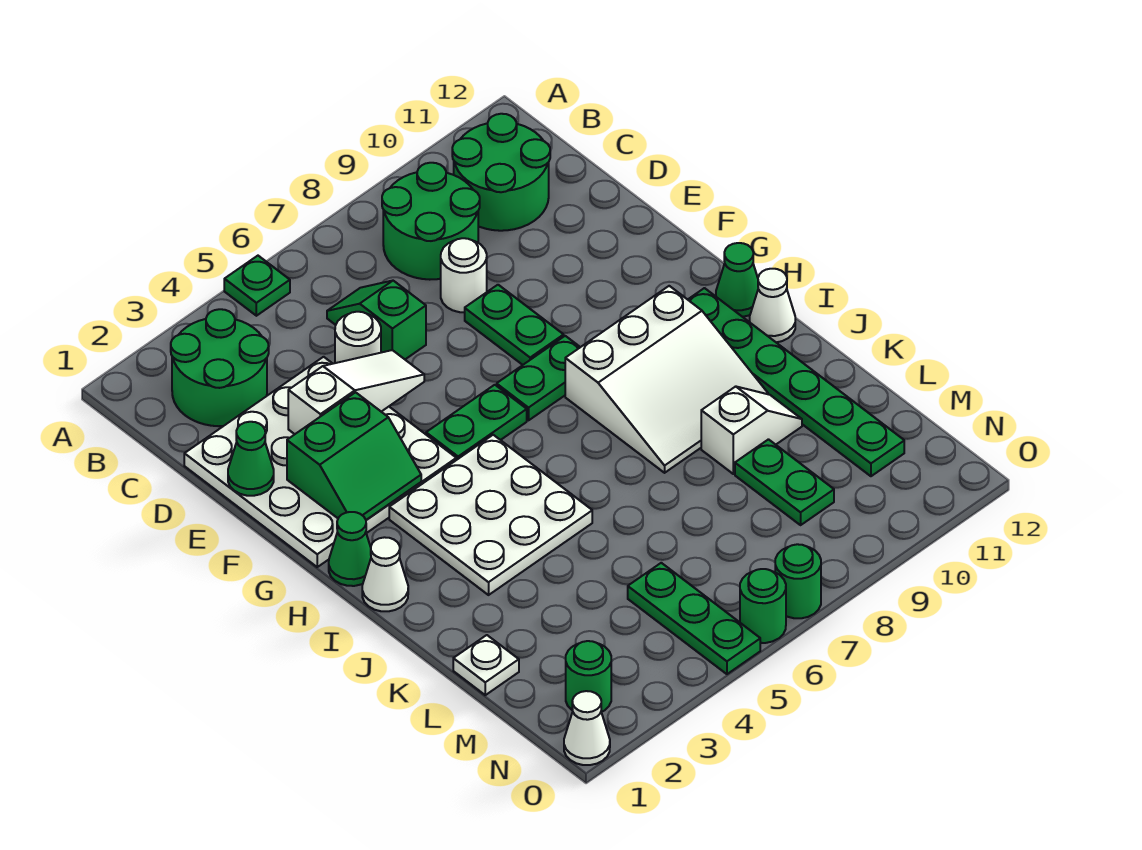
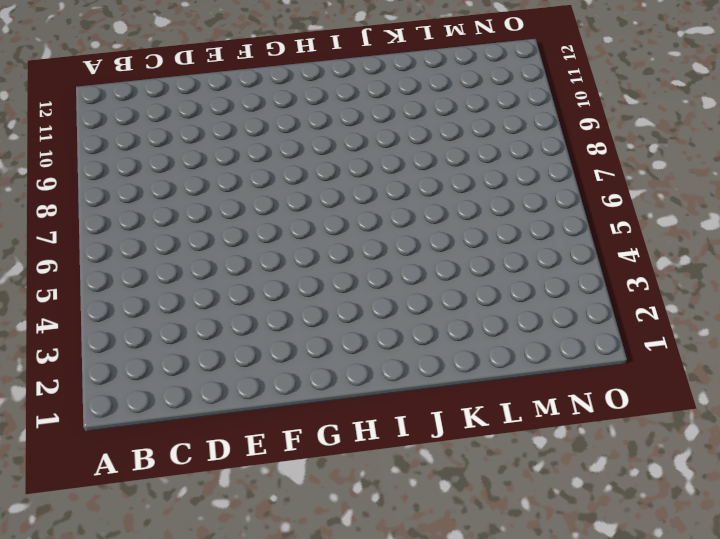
none -> green 1x1 plate [224,256,290,316]
none -> green 2x2 round brick [171,309,269,426]
none -> green 2x2 round brick [382,163,480,280]

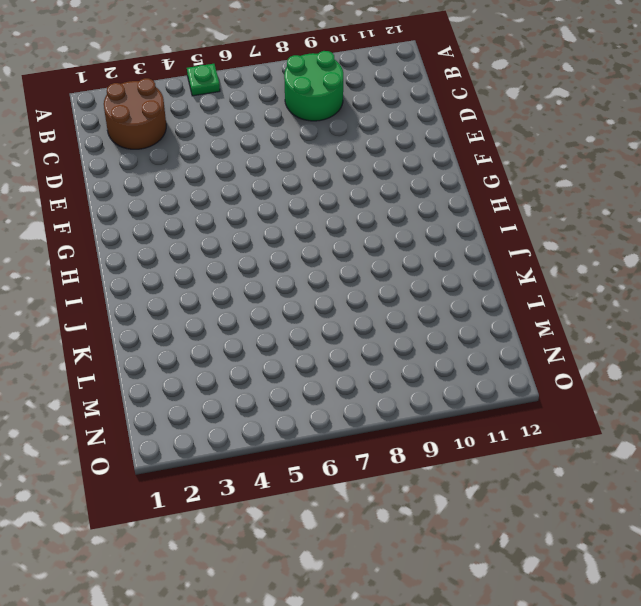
brown 2x2 round brick [104,78,166,149] -> green 2x2 round brick [171,309,269,426]
none -> green 2x2 round brick [452,114,550,231]
none -> green 1x2 slope [327,281,426,359]
none -> white 4x4 plate [184,357,456,567]

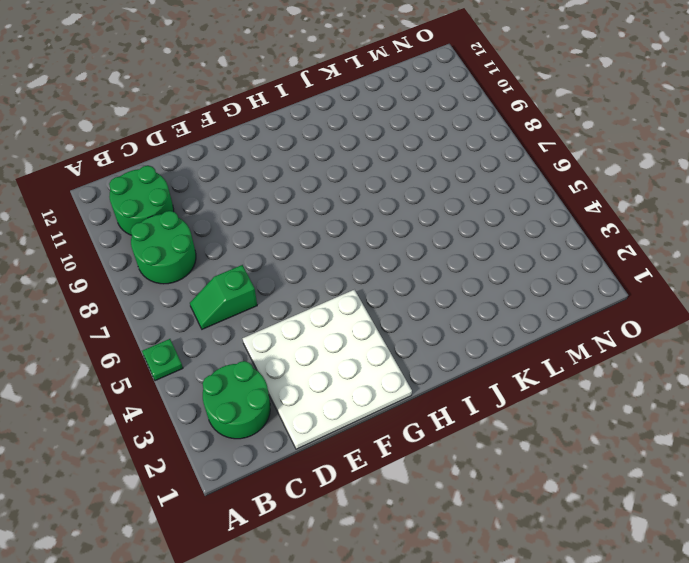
none -> white 1x1 round brick [335,312,381,363]
none -> white 1x1 round brick [441,238,487,312]
none -> green 1x2 plate [465,285,564,365]

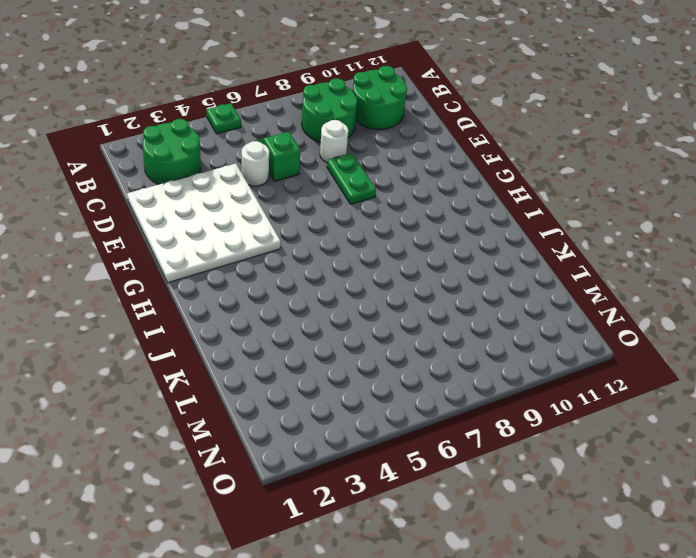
none -> green 1x2 plate [426,385,527,460]
none -> green 1x2 plate [497,336,580,420]
none -> green 1x1 cone [329,512,371,586]

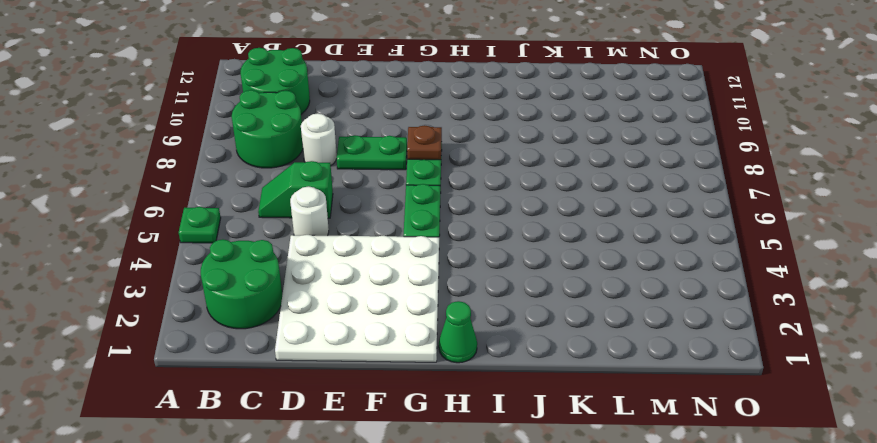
brown 1x1 plate [407,125,442,160] -> none
none -> white 3x3 plate [389,435,592,595]
none -> white 3x3 slope [565,286,768,473]
none -> green 1x6 plate [688,288,904,476]

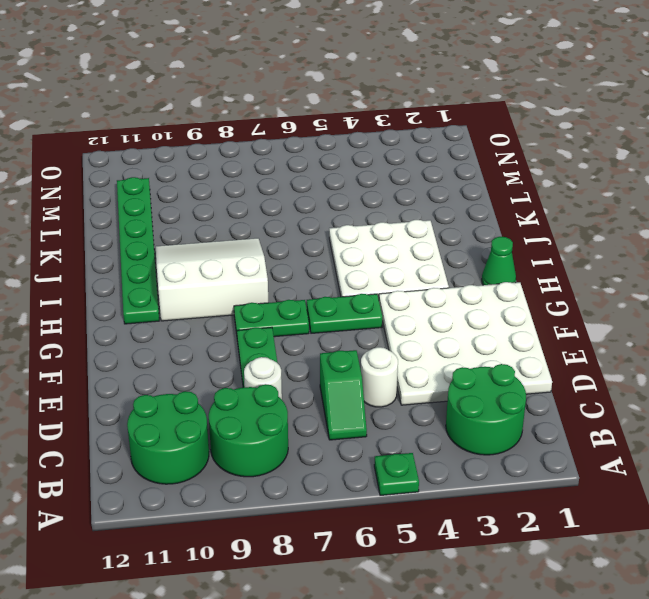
none -> green 1x1 cone [716,243,758,317]
none -> white 1x1 cone [362,537,408,611]
none -> white 1x1 cone [750,269,795,342]

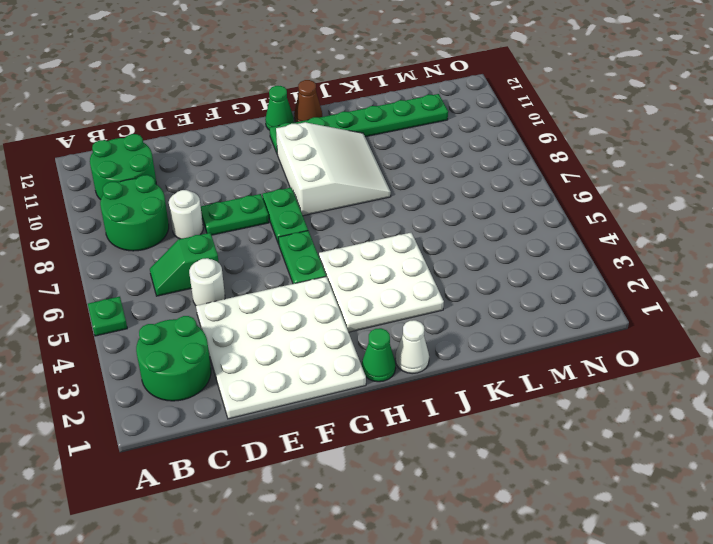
brown 1x1 cone [294,80,322,122] -> white 1x1 cone [750,269,795,342]
none -> white 1x2 slope [701,386,802,474]
none -> white 1x1 plate [453,635,519,695]
none -> green 1x2 plate [735,439,834,525]

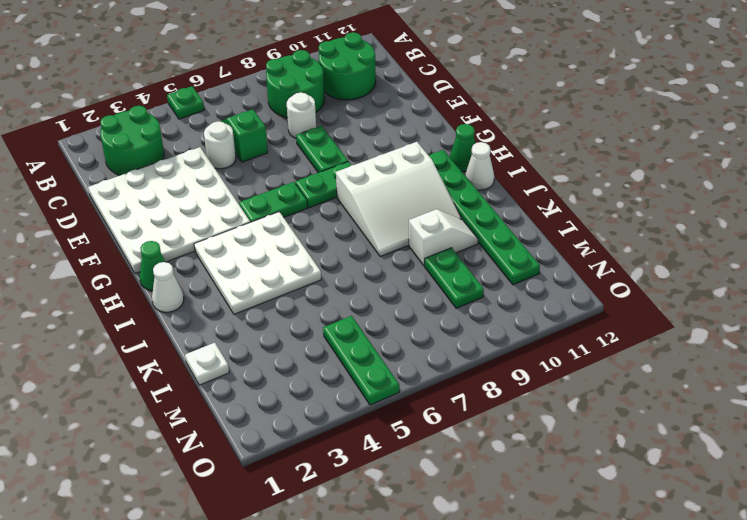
none -> green 1x1 round brick [566,641,611,712]
none -> white 1x1 cone [564,691,610,765]
none -> green 1x1 round brick [740,569,786,643]

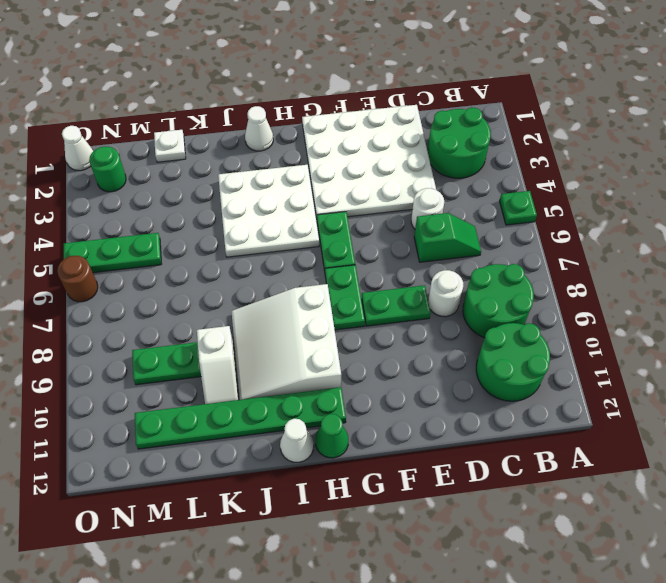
brown 1x1 round brick [57,256,98,302] -> green 1x1 round brick [740,569,786,643]
none -> green 1x1 cone [329,512,371,586]
none -> green 1x1 round brick [775,544,821,618]
none -> green 1x1 cone [228,422,274,496]

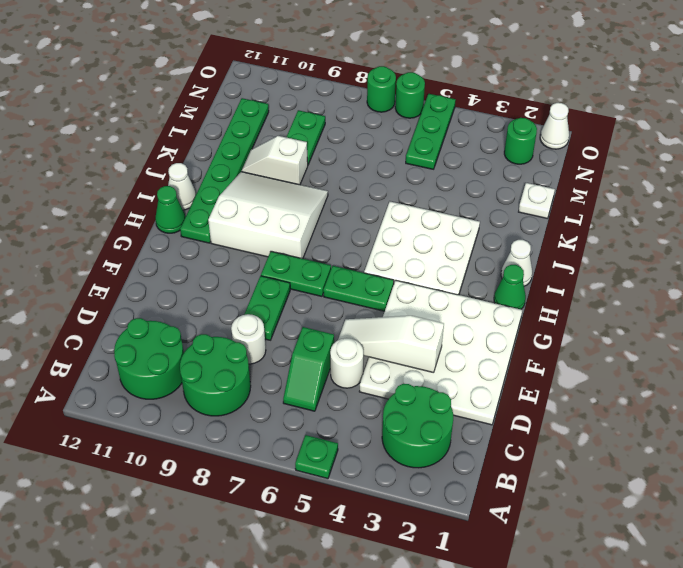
none -> green 1x1 cone [228,422,274,496]
none -> green 2x2 slope [287,392,421,520]

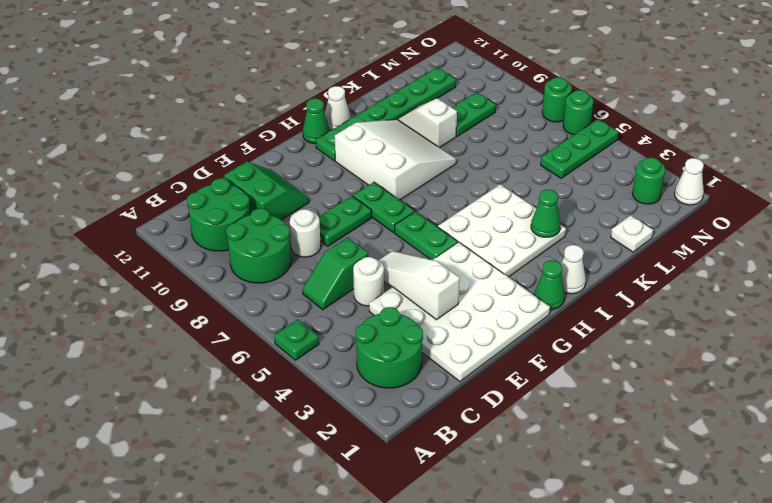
green 2x2 slope [224,162,309,220] -> green 2x2 slope moved to [287,392,421,520]
green 1x1 cone [531,189,561,237] -> green 1x1 cone moved to [228,422,274,496]

